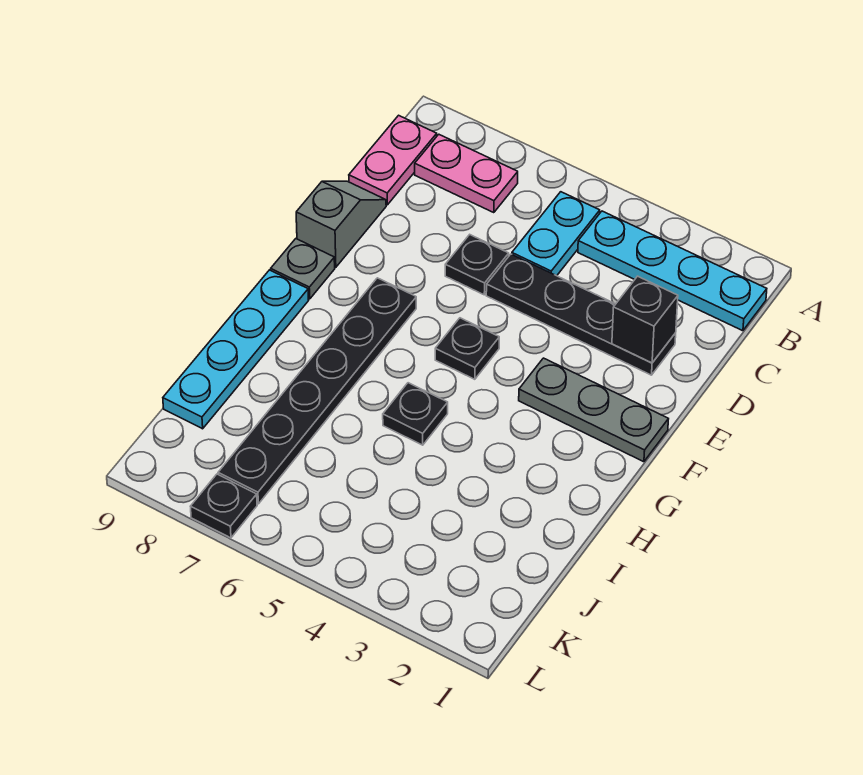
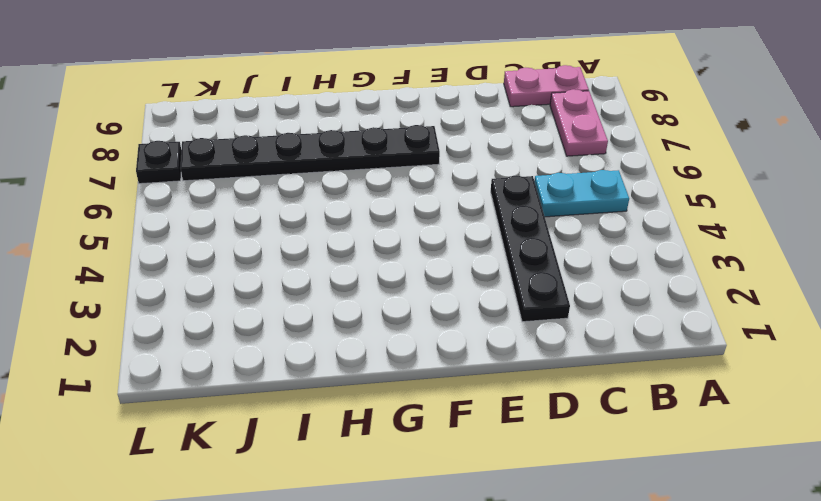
none -> cyan 1x4 plate [578,211,767,331]
none -> black 1x1 plate [445,235,509,295]
none -> grey 1x2 slope [296,181,386,267]

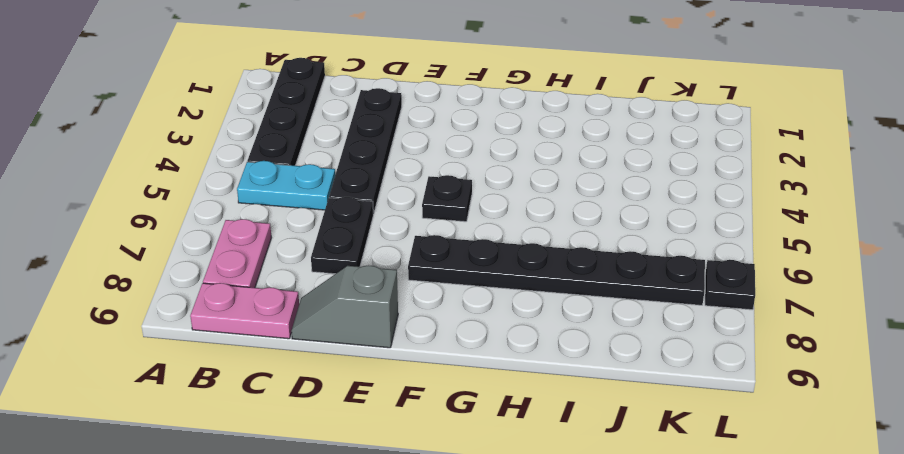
black 1x4 plate [248,58,325,166] -> cyan 1x4 plate [578,211,767,331]
black 1x2 plate [311,197,373,274] -> black 1x1 plate [445,235,509,295]
none -> grey 1x3 plate [519,358,668,462]
none -> grey 1x1 plate [271,239,335,299]
none -> cyan 1x4 plate [163,270,309,429]

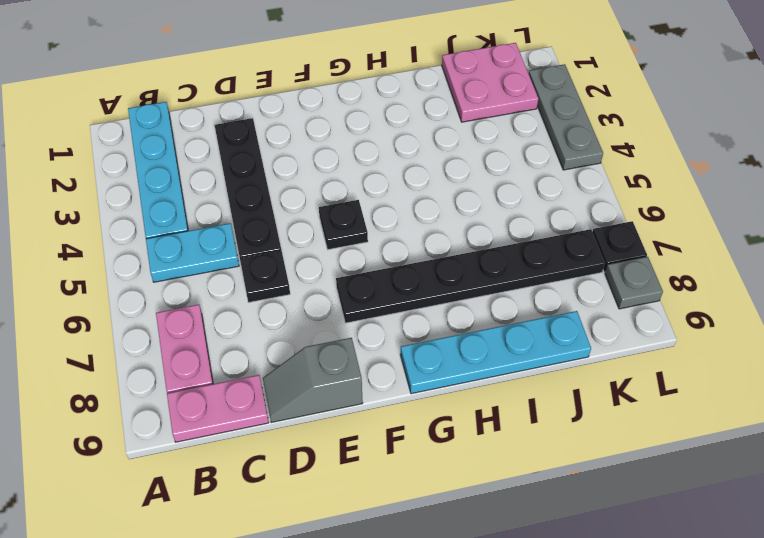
pink 2x2 plate [442,43,538,122] -> none
grey 1x3 plate [529,64,603,170] -> grey 1x3 plate moved to [519,358,668,462]
grey 1x1 plate [605,257,663,309] -> grey 1x1 plate moved to [271,239,335,299]
none -> black 1x1 plate [383,383,448,445]
none -> black 1x1 brick [612,276,678,363]

